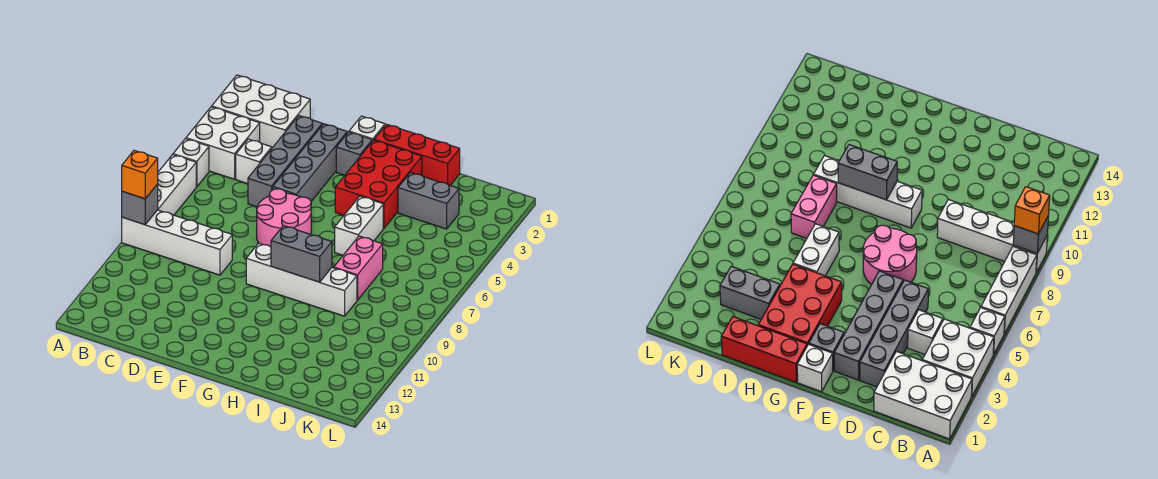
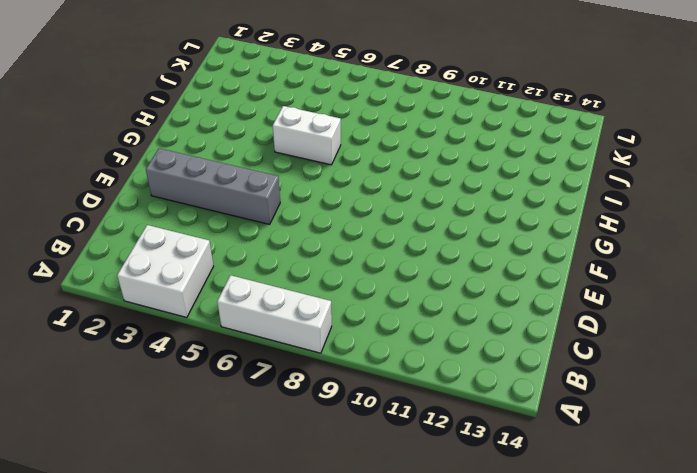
none -> white 2x3 brick [212,75,310,148]
none -> white 1x1 brick [173,139,209,187]
none -> white 1x4 brick [122,210,232,275]

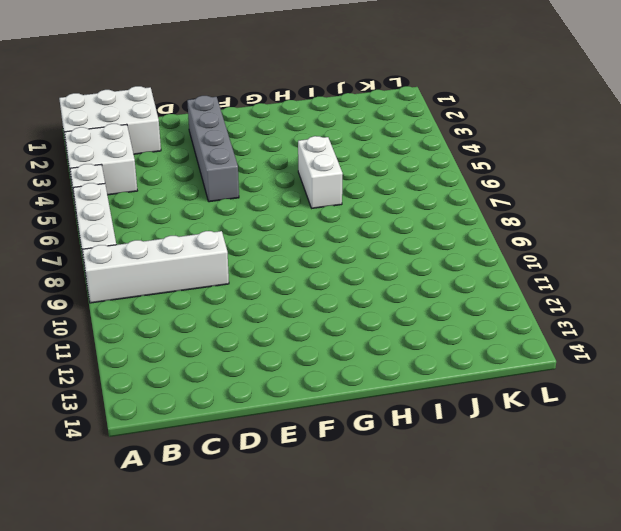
none -> white 1x1 brick [236,139,272,184]
none -> grey 1x4 brick [248,116,322,207]
none -> pink 2x2 round brick [257,189,311,247]

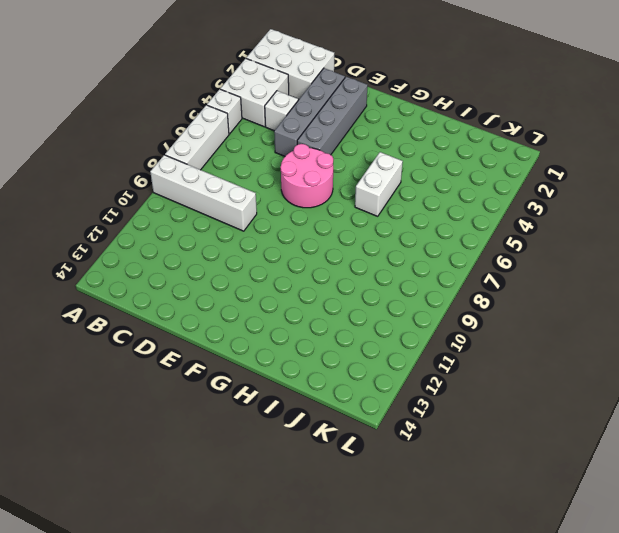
none -> white 1x1 brick [349,116,385,141]
none -> grey 1x1 brick [336,132,372,175]
none -> white 1x4 brick [246,243,357,316]

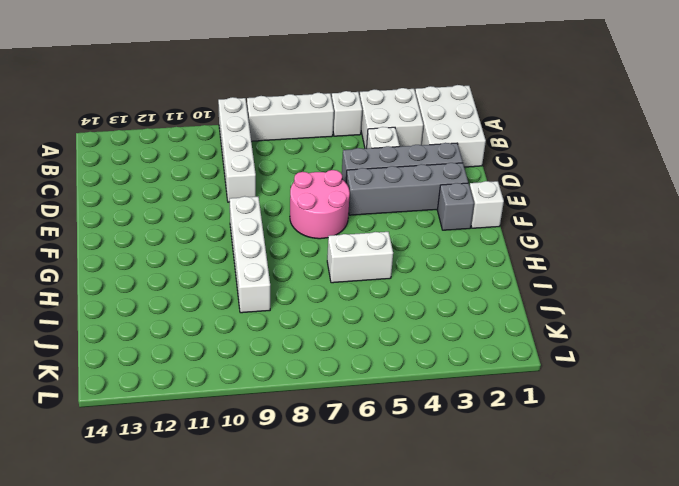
none -> red 1x3 brick [374,124,460,186]
none -> red 2x3 brick [335,140,422,228]
none -> grey 1x2 brick [398,173,459,229]

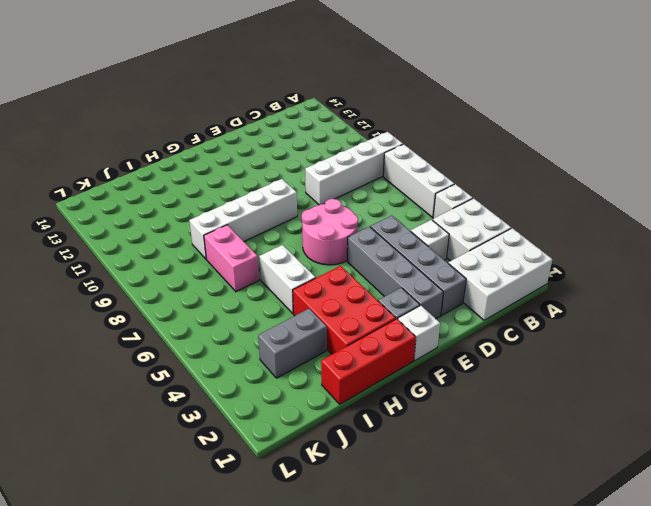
none -> grey 1x1 brick [122,184,158,225]
none -> grey 1x2 brick [271,226,332,282]
none -> orange 1x1 brick [122,150,158,199]

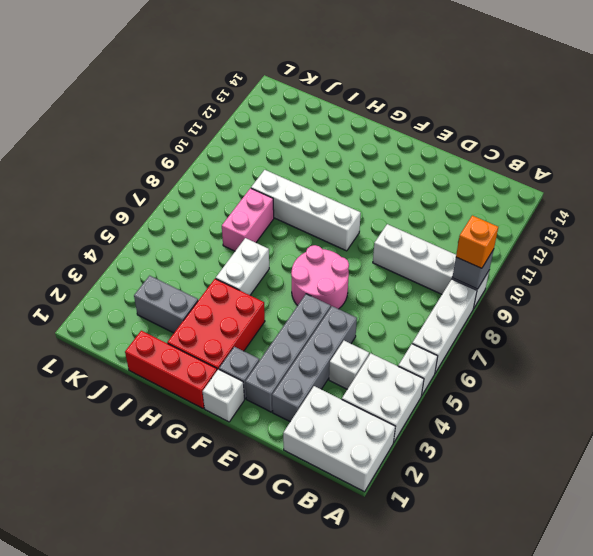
none -> grey 1x2 brick [271,226,332,282]

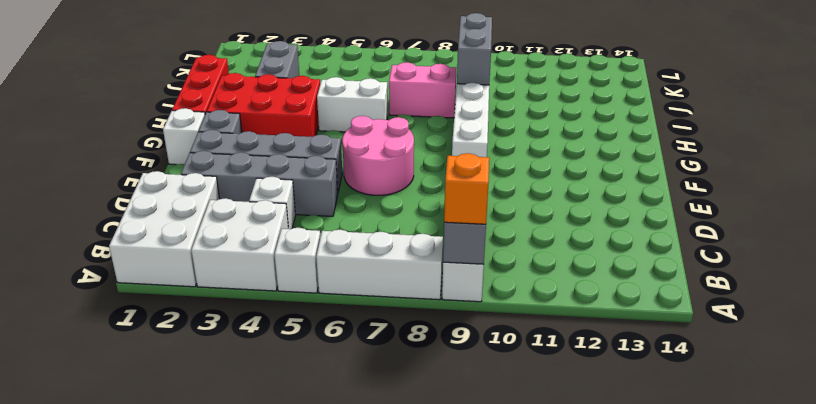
grey 1x2 brick [457,13,492,85] -> grey 1x2 brick moved to [271,226,332,282]

